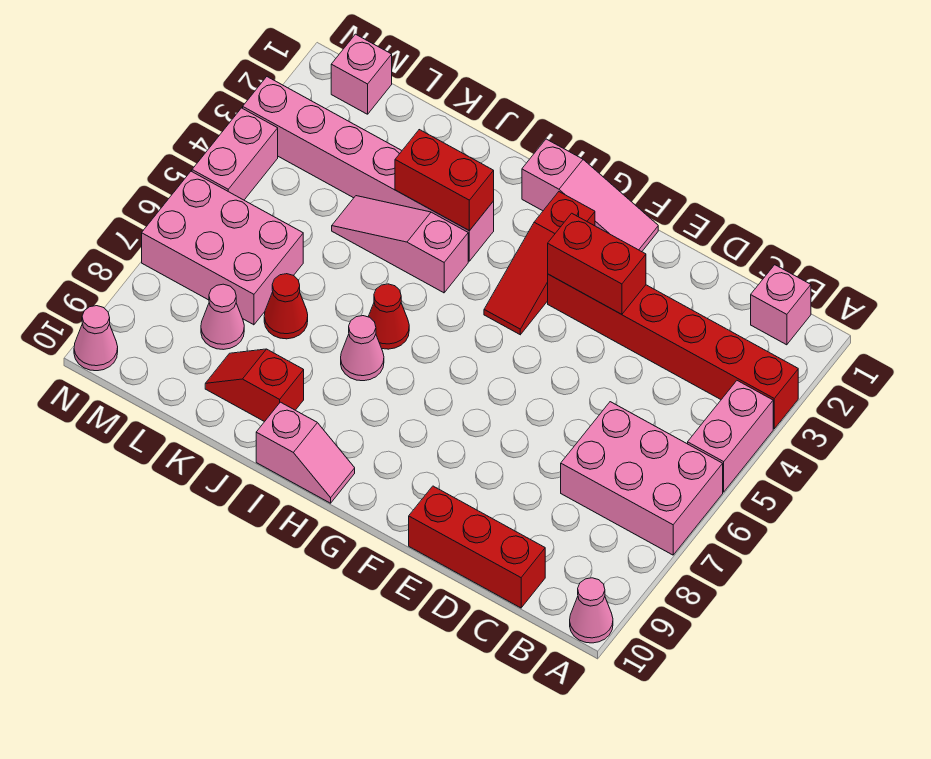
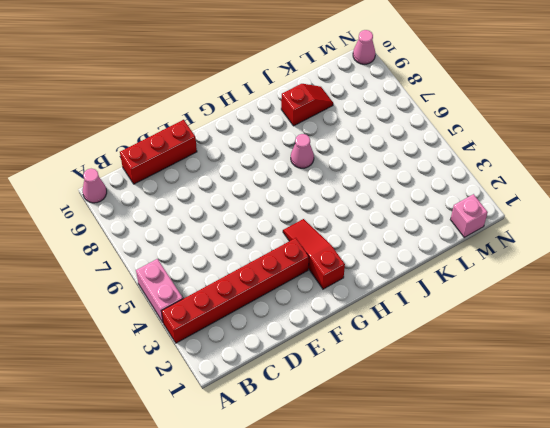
none -> pink 2x3 brick [561,402,723,555]
none -> pink 1x1 brick [751,265,811,345]
none -> pink 1x3 slope [522,139,658,252]

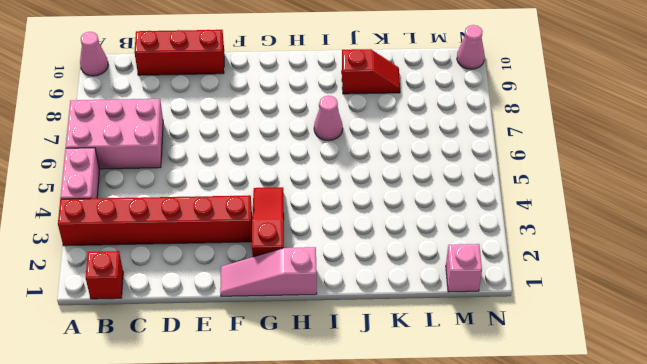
red 1x1 brick [86,251,123,299] -> pink 1x1 brick [751,265,811,345]
none -> pink 1x2 slope [256,402,355,503]
none -> pink 1x6 brick [243,77,494,261]
none -> pink 1x3 slope [332,196,468,293]

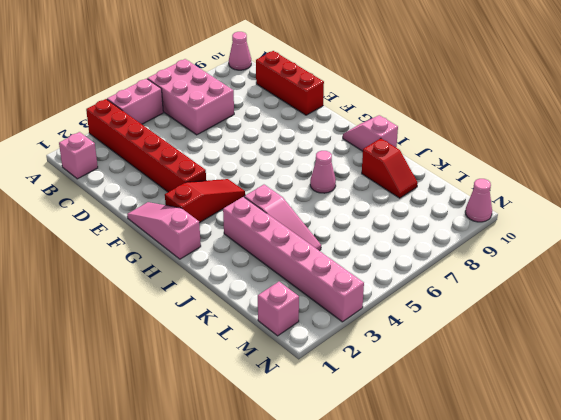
none -> red 1x1 cone [368,284,409,349]
none -> red 1x1 cone [264,274,308,339]
none -> pink 2x3 brick [142,171,303,325]

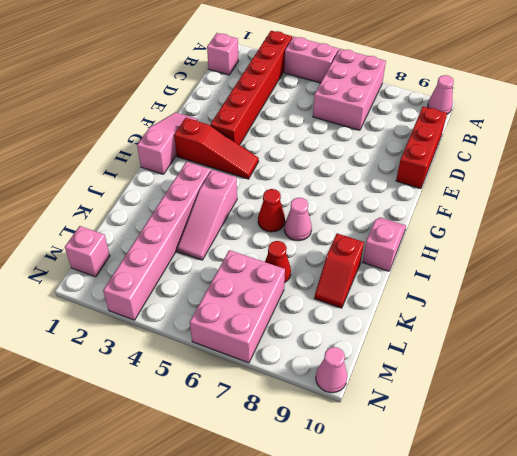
none -> pink 1x1 cone [201,284,244,350]
none -> pink 1x2 brick [192,108,278,200]
none -> red 1x2 brick [548,213,646,314]

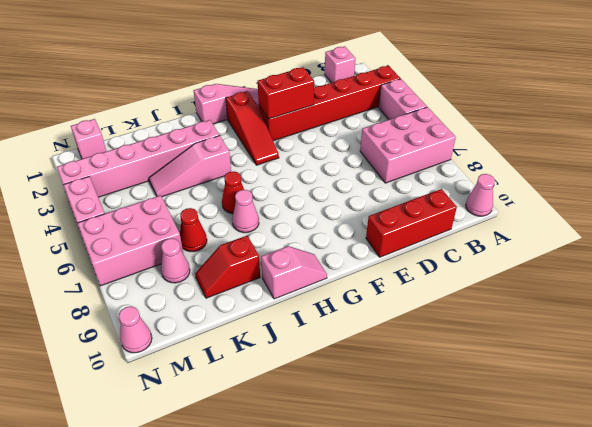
none -> red 1x2 brick [395,130,494,231]

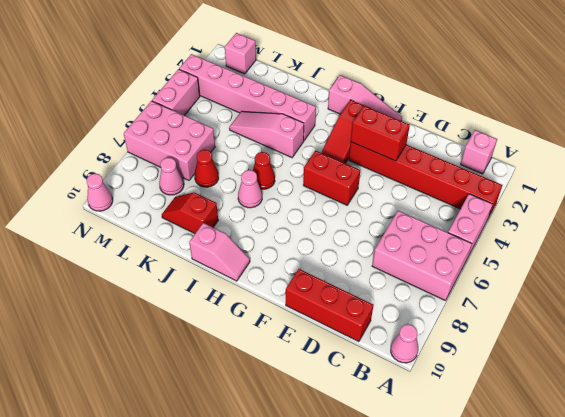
red 1x2 brick [303,151,360,205] -> red 1x2 brick moved to [395,130,494,231]

